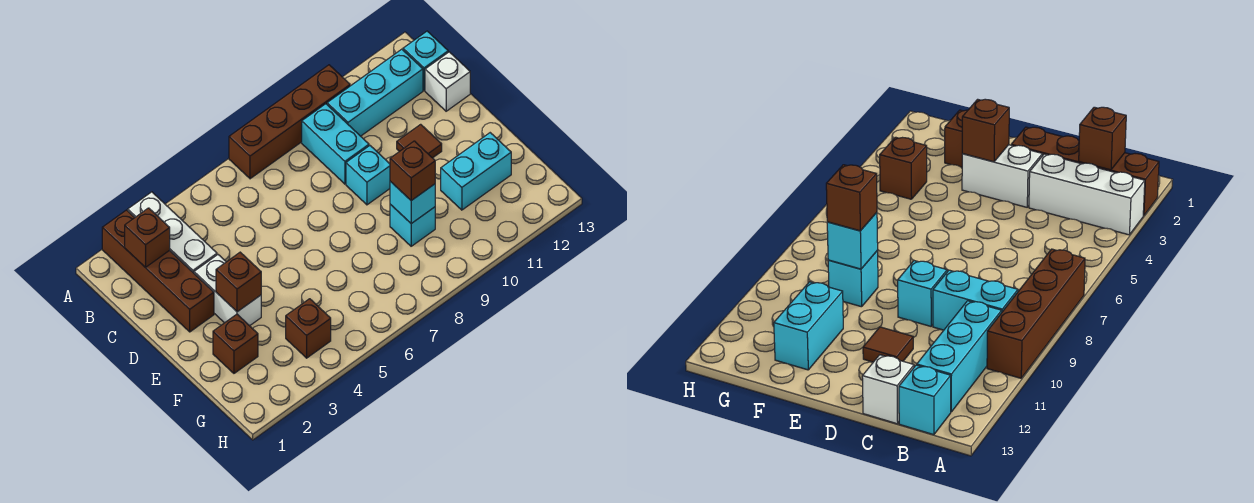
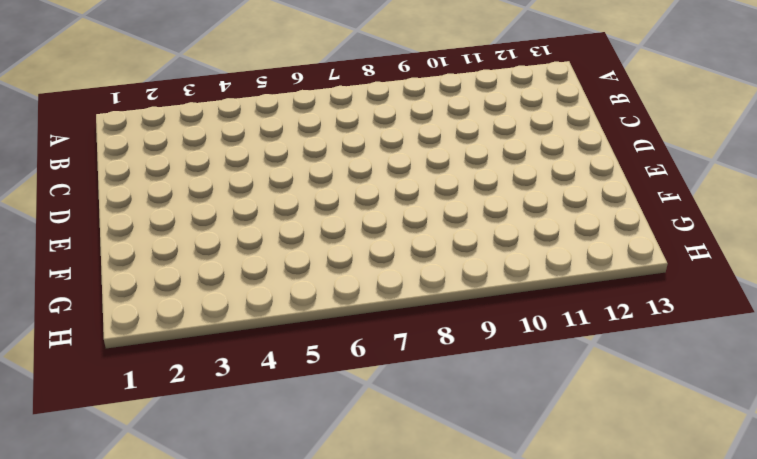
none -> brown 1x4 brick [102,210,214,332]
none -> white 1x3 brick [128,192,217,273]
none -> brown 1x4 brick [229,65,350,179]

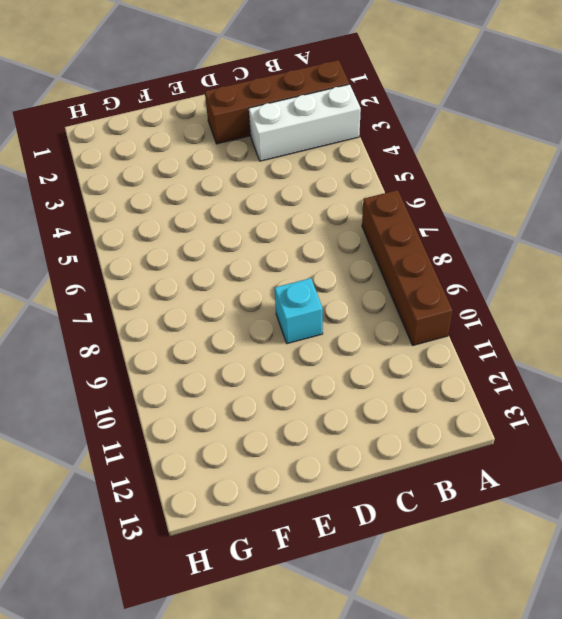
none -> cyan 1x2 brick [302,104,369,184]
none -> cyan 1x3 brick [327,49,423,136]
none -> cyan 1x1 brick [403,31,448,90]

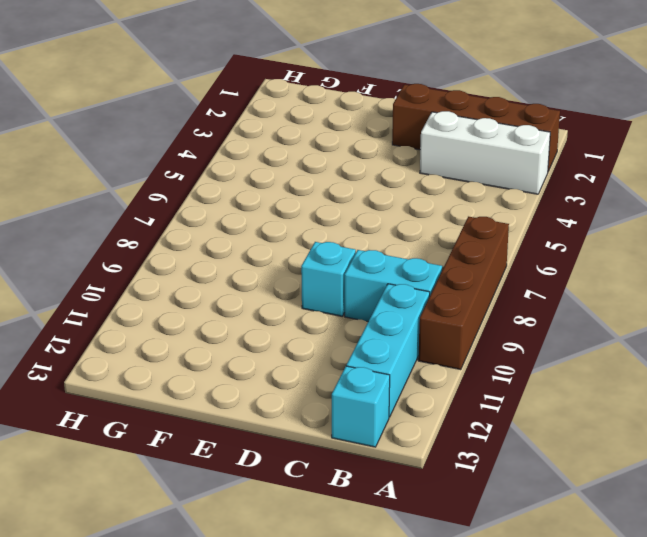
none -> white 1x1 brick [425,52,470,111]
none -> white 1x2 brick [194,255,261,326]
none -> brown 1x1 tile [397,124,442,158]

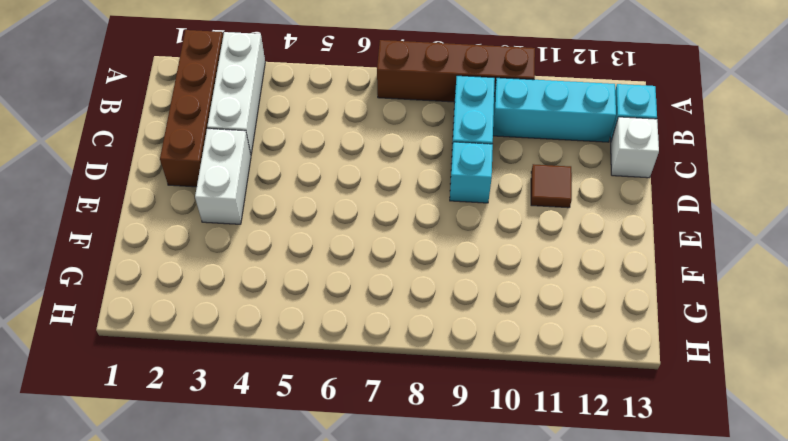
none -> brown 1x1 brick [213,314,258,373]
none -> cyan 1x1 brick [390,204,435,246]
none -> cyan 1x2 brick [441,133,511,210]

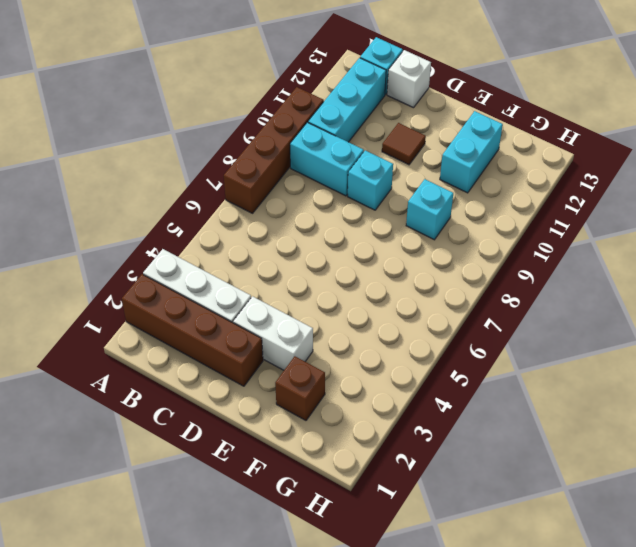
none -> brown 1x1 brick [286,299,331,358]
none -> brown 1x1 brick [125,208,170,268]
none -> brown 1x1 brick [216,252,261,312]

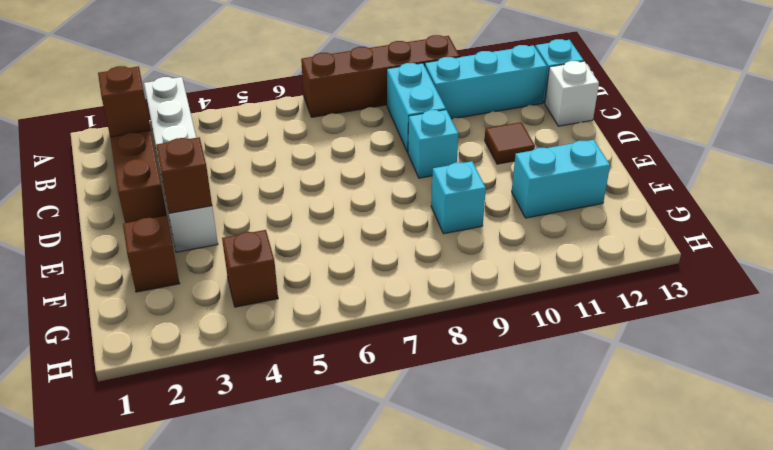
none -> cyan 1x1 brick [390,181,435,224]
none -> brown 1x1 brick [390,141,435,201]

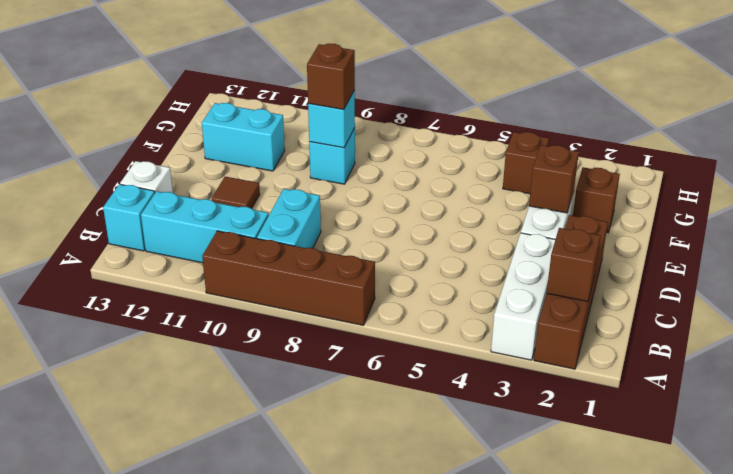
none -> cyan 1x1 brick [346,146,390,205]

